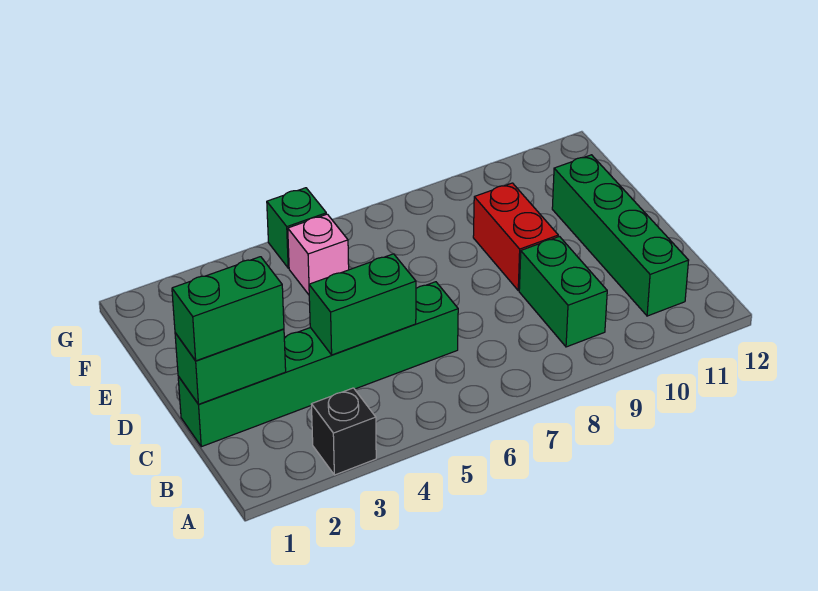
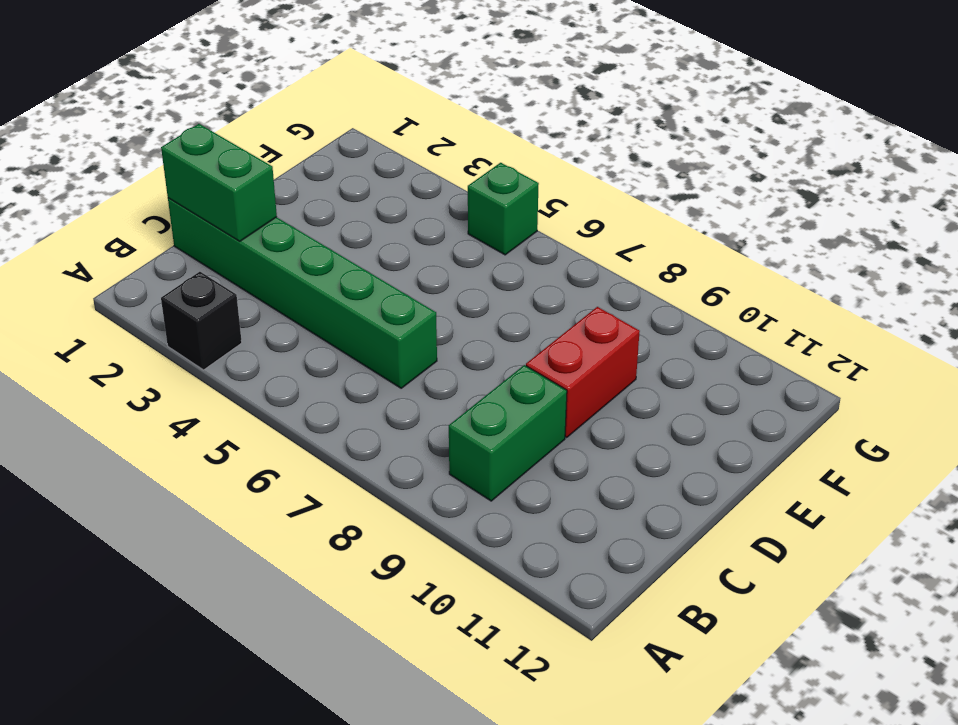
none -> green 1x4 brick [552,155,689,316]
none -> pink 1x1 brick [288,214,349,295]

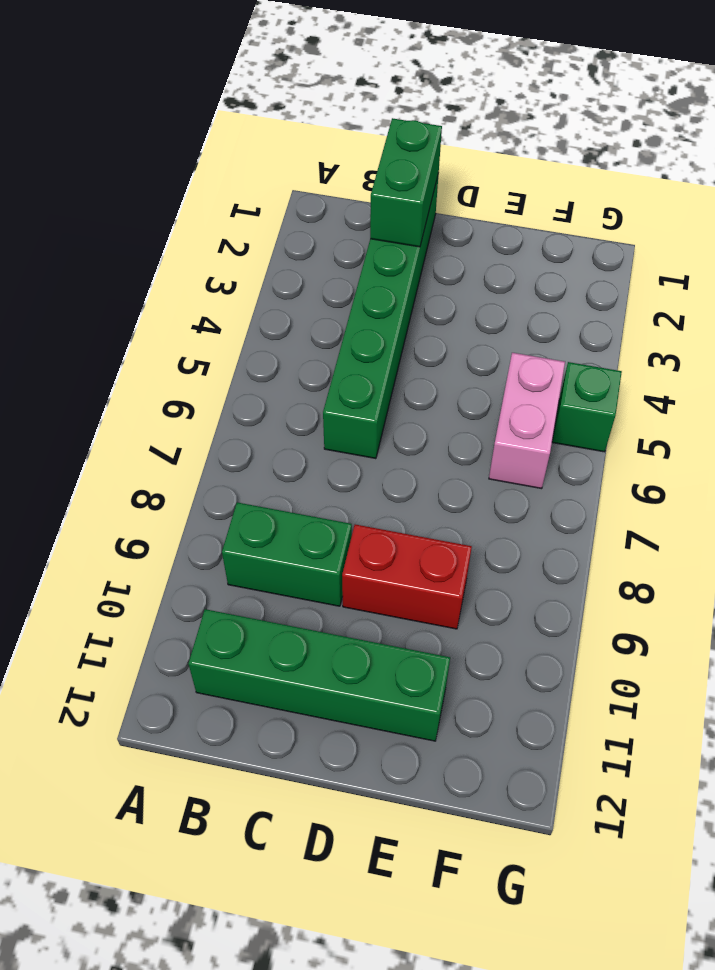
pink 1x2 brick [489,353,565,489] -> pink 1x1 brick [288,214,349,295]
none -> black 1x1 brick [311,388,376,475]
none -> green 1x2 brick [309,254,416,355]

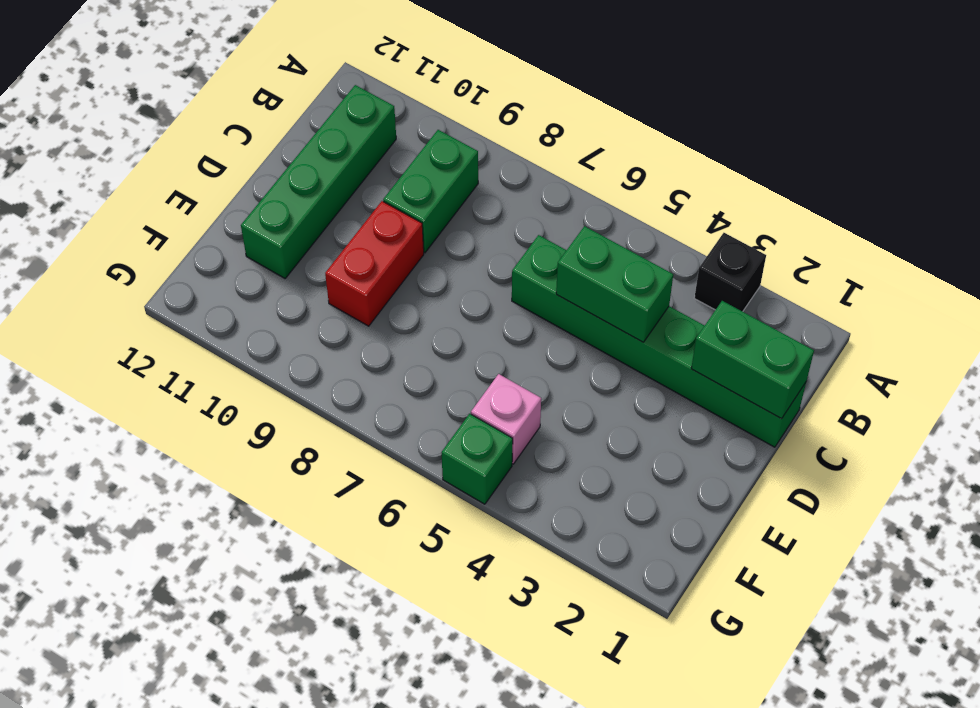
none -> green 1x2 brick [172,257,284,361]

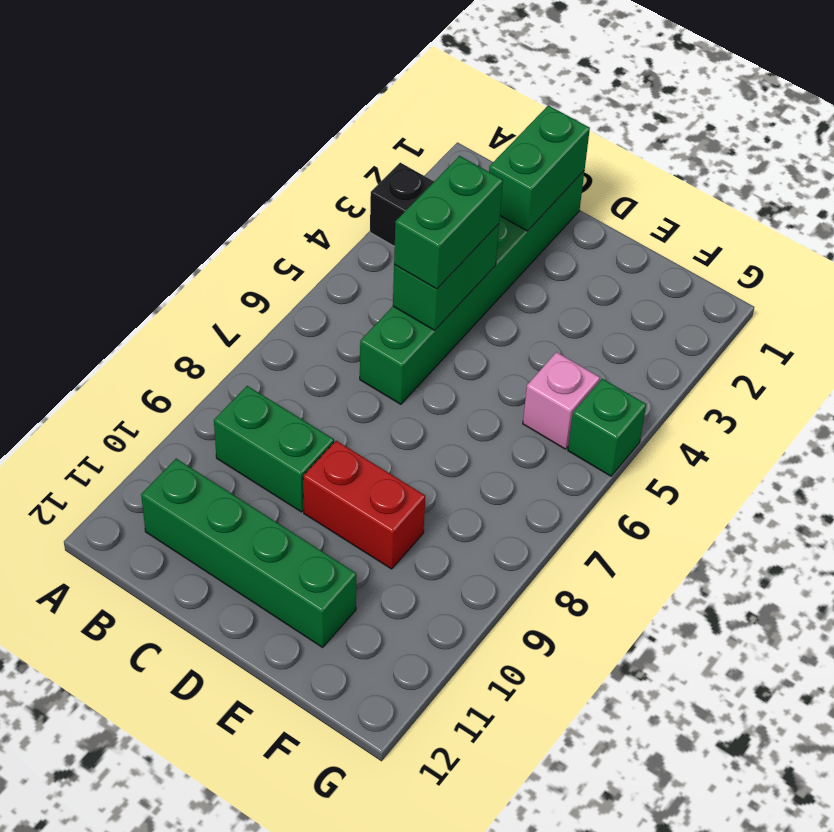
green 1x2 brick [394,156,503,289] -> green 1x2 brick moved to [172,257,284,361]

